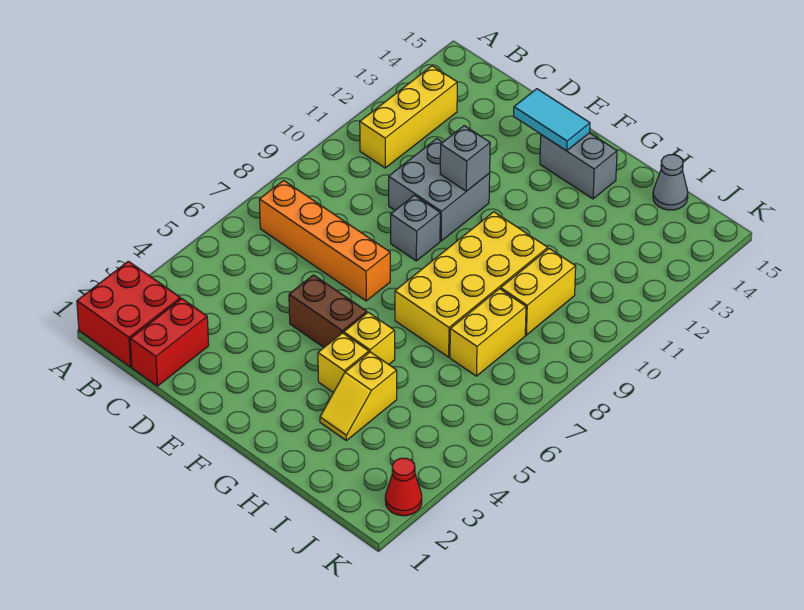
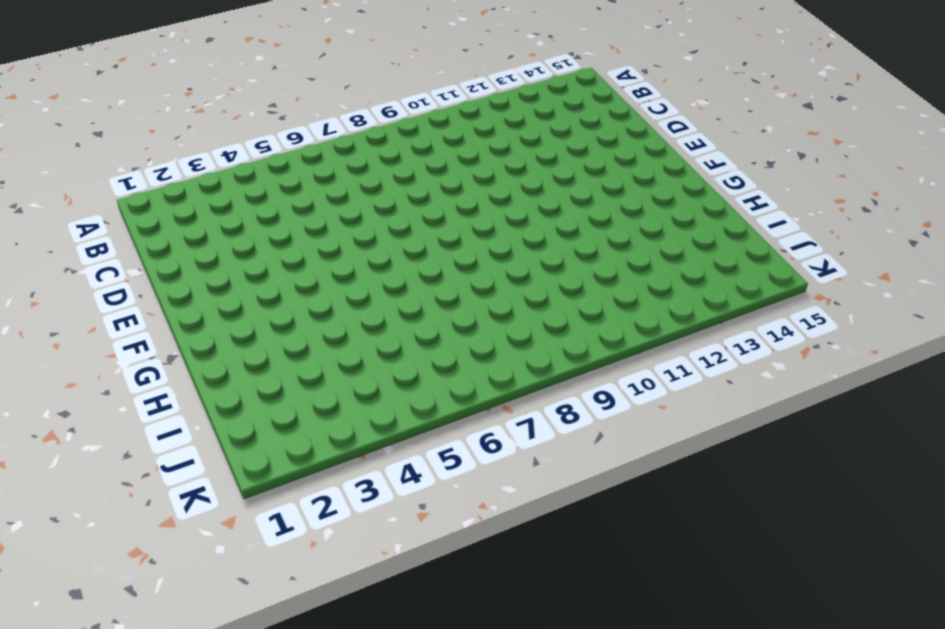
none -> red 2x2 brick [77,261,180,367]
none -> orange 1x4 brick [259,180,390,301]
none -> yellow 1x3 brick [360,66,457,168]

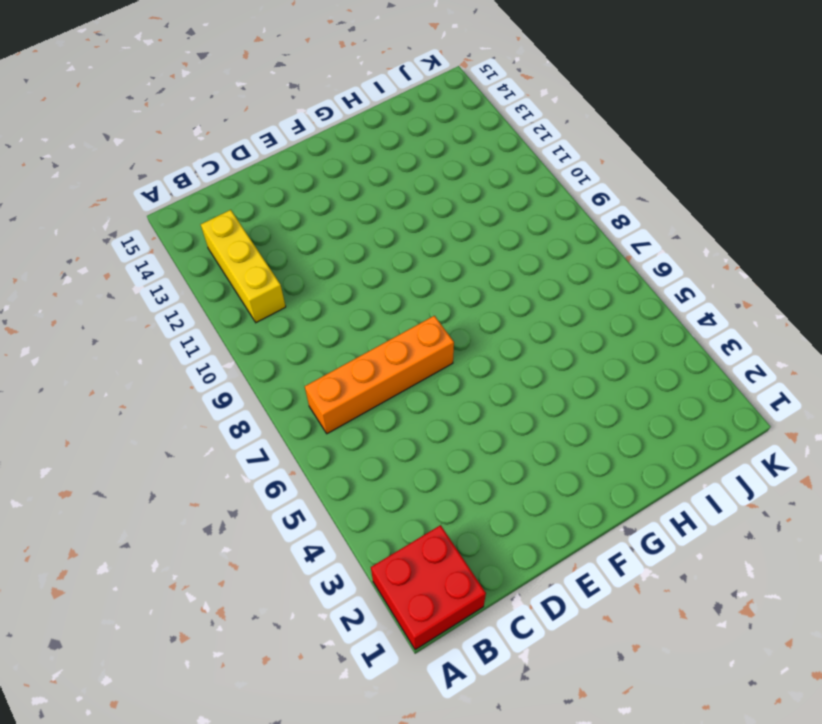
none -> red 1x2 brick [130,298,209,386]
none -> grey 2x2 brick [389,139,490,241]
none -> brown 1x2 brick [289,275,367,347]

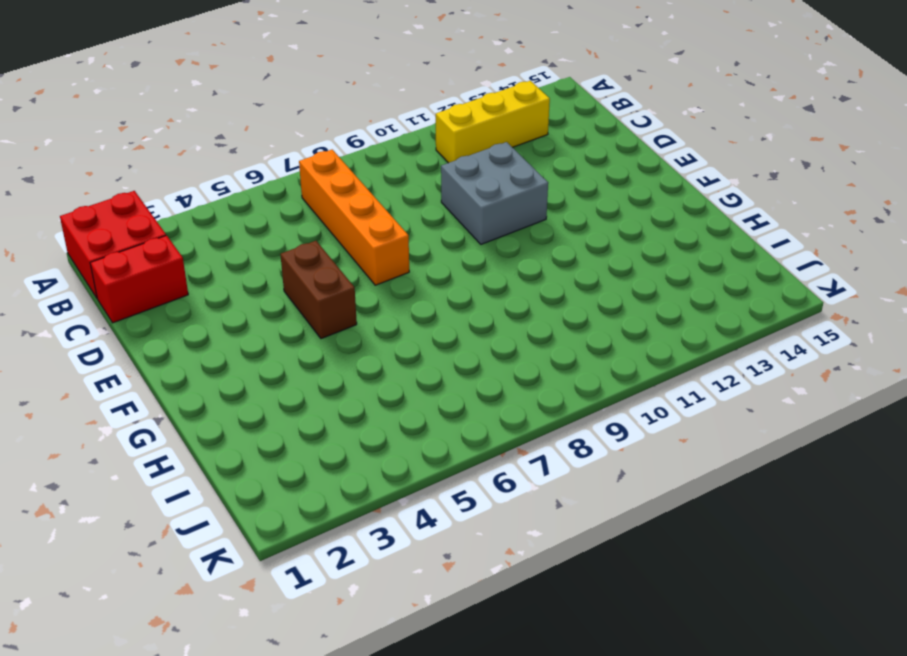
none -> grey 1x1 brick [391,195,440,261]
none -> grey 1x2 brick [540,133,617,199]
none -> yellow 1x1 brick [318,333,369,393]

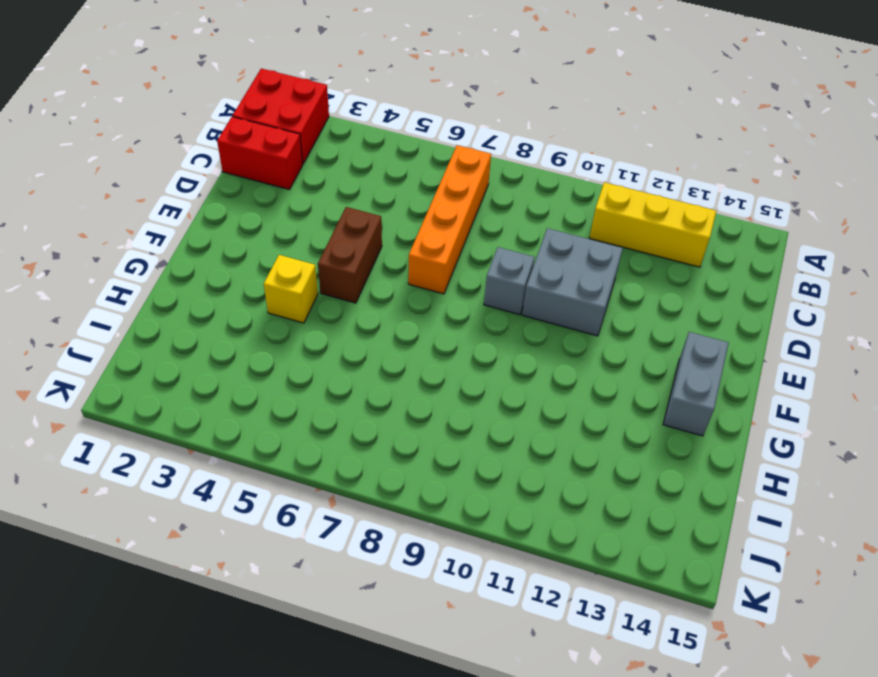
none -> yellow 1x1 brick [344,312,395,364]
none -> yellow 2x4 brick [395,212,548,357]
none -> yellow 1x2 slope [320,352,397,441]

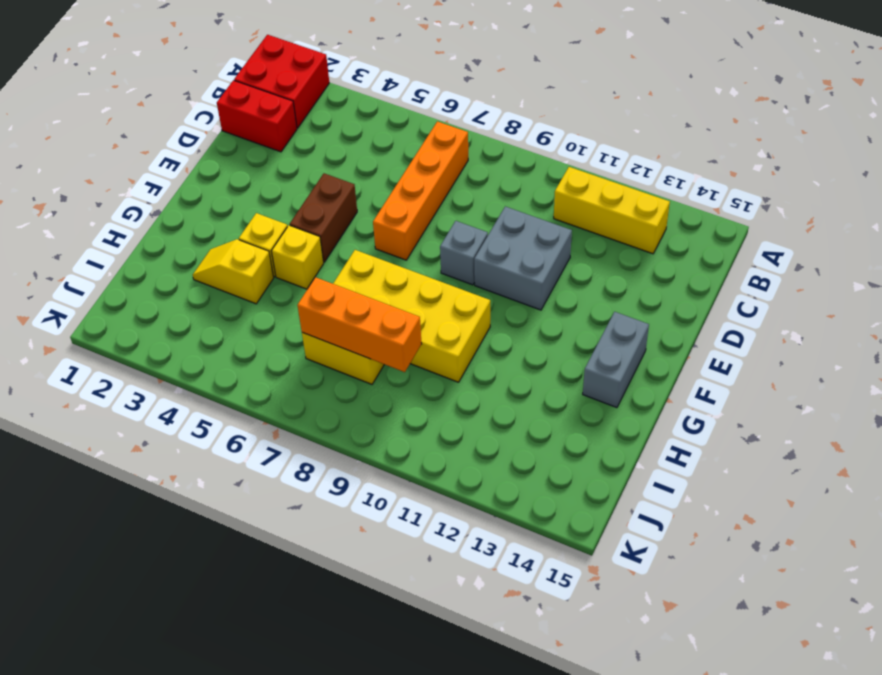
orange 1x3 brick [297,277,422,372] -> none
none -> yellow 1x2 brick [501,249,576,335]
none -> grey 1x1 cone [653,155,688,210]
none -> red 1x1 cone [385,458,422,516]

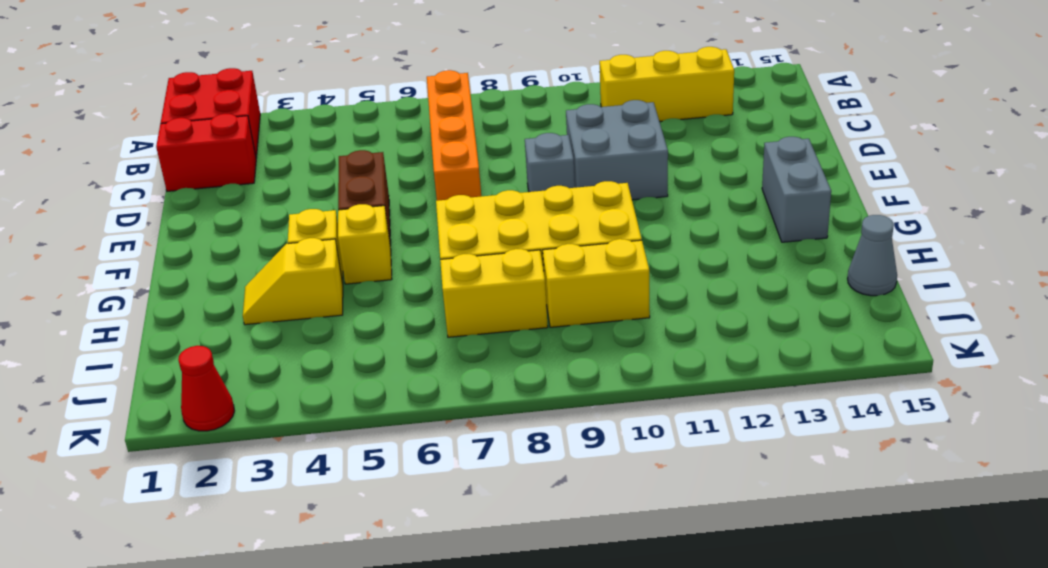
none -> grey 1x1 brick [440,126,490,191]
none -> cyan 1x2 tile [514,89,590,151]

